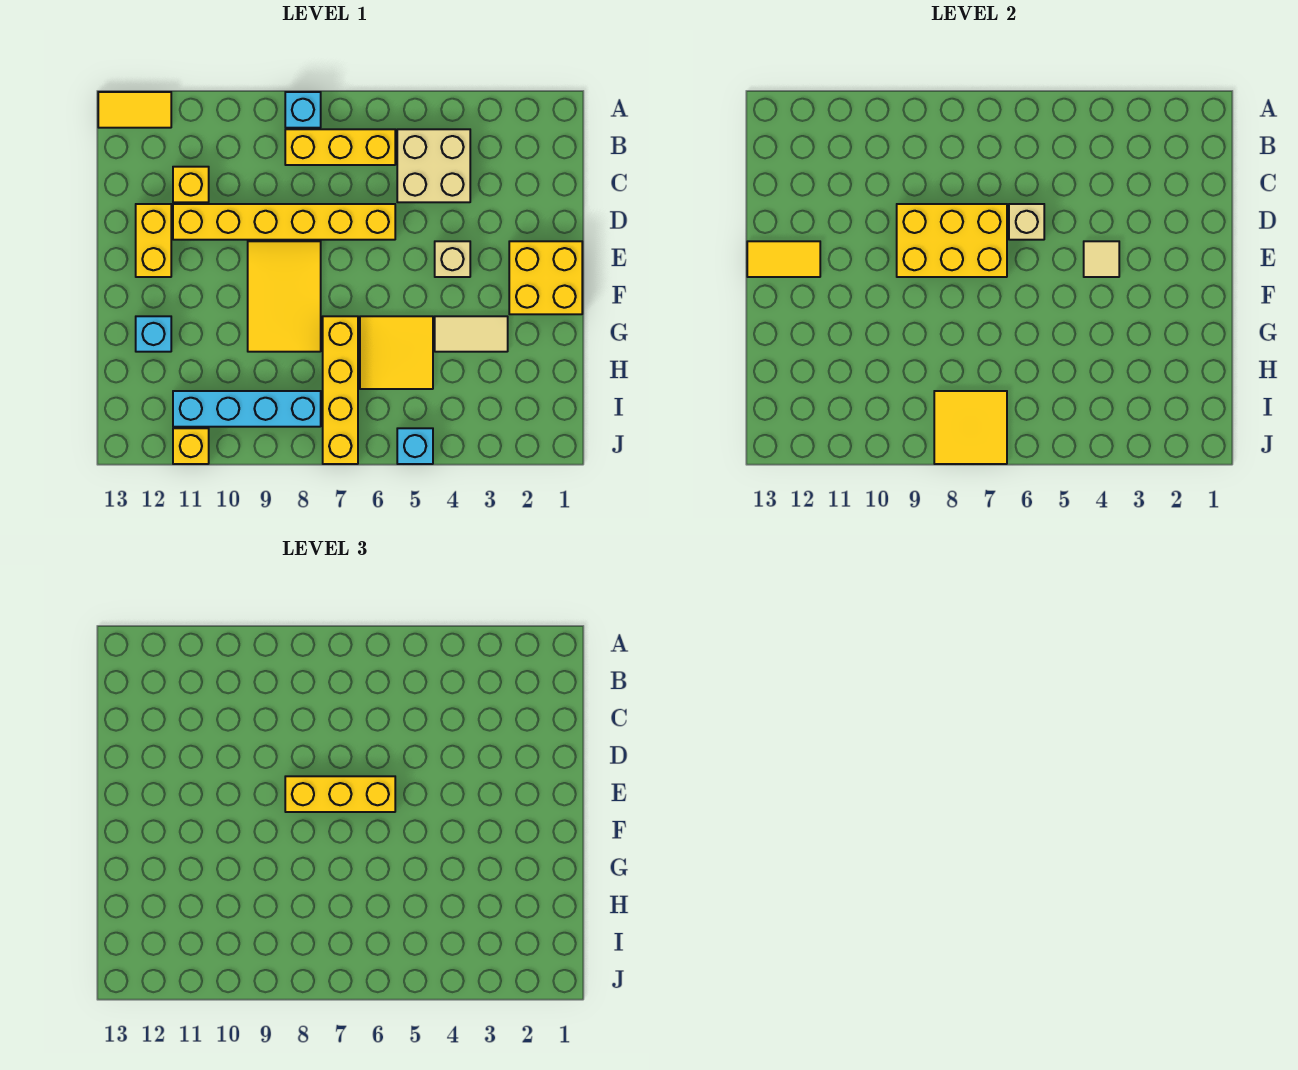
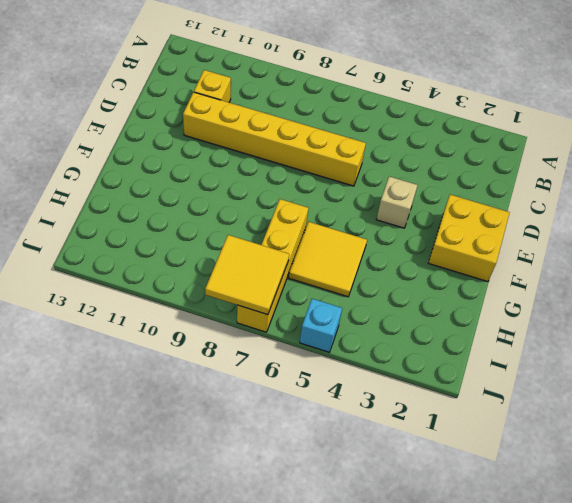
none -> cyan 1x1 brick [285,92,321,128]
none -> yellow 1x2 tile [98,92,171,128]
none -> tan 2x2 brick [397,129,470,202]

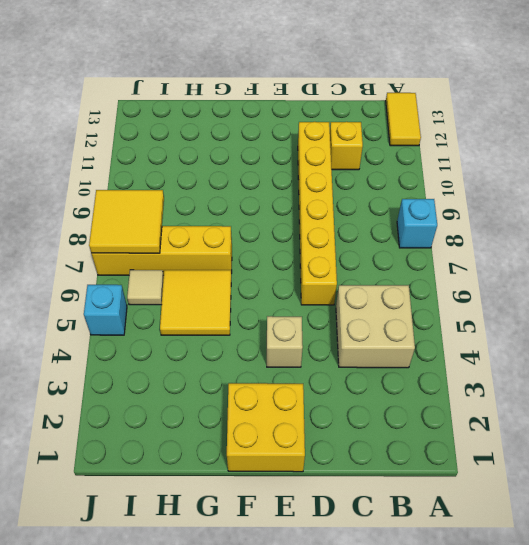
tan 1x1 tile [127,270,164,305] -> tan 1x1 tile moved to [1084,241,1119,277]
none -> yellow 1x3 brick [285,129,395,165]
none -> yellow 1x2 brick [136,204,171,277]
none -> yellow 2x3 tile [248,241,321,352]

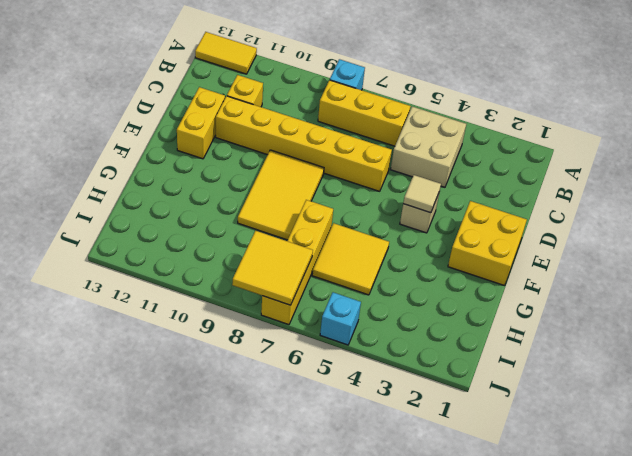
none -> tan 1x2 tile [435,316,508,352]
none -> cyan 1x1 brick [136,316,171,352]
none -> cyan 1x4 brick [173,391,321,427]

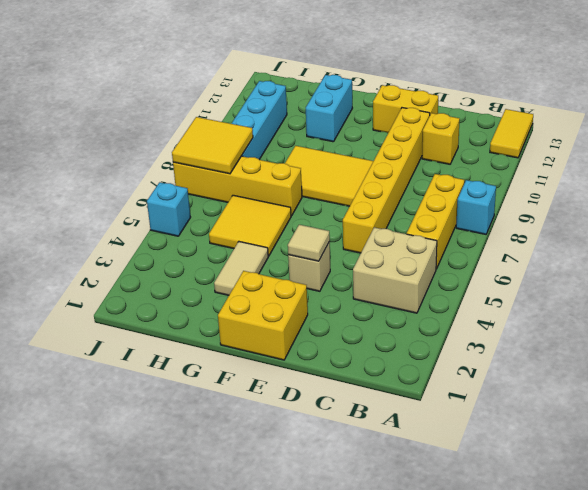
cyan 1x2 brick [306,75,352,142] -> cyan 1x1 brick [136,316,171,352]
none -> yellow 1x1 brick [173,428,209,464]
none -> tan 1x1 brick [1009,204,1044,240]
none -> yellow 2x3 brick [897,204,1007,277]

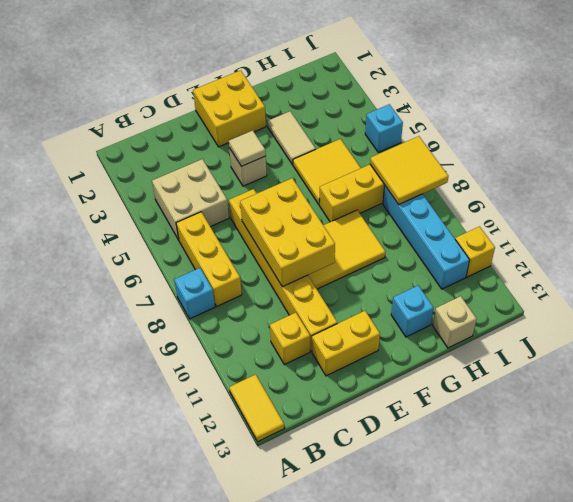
tan 1x1 brick [433,296,477,348] -> tan 1x1 brick moved to [1009,204,1044,240]
none -> yellow 1x2 tile [747,241,820,277]
none -> yellow 1x3 brick [285,776,395,812]

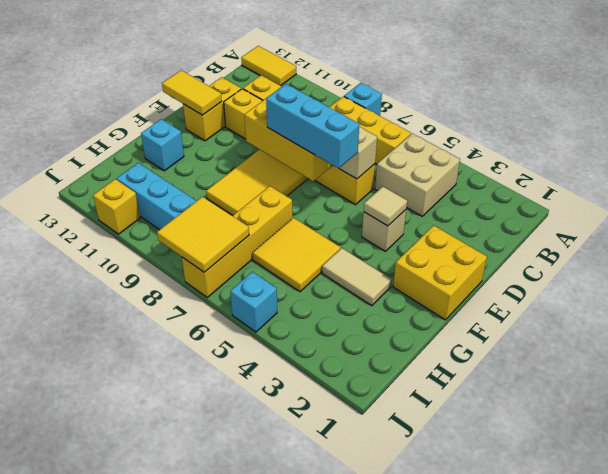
cyan 1x3 brick [266,84,359,168] -> yellow 1x3 brick [285,776,395,812]

